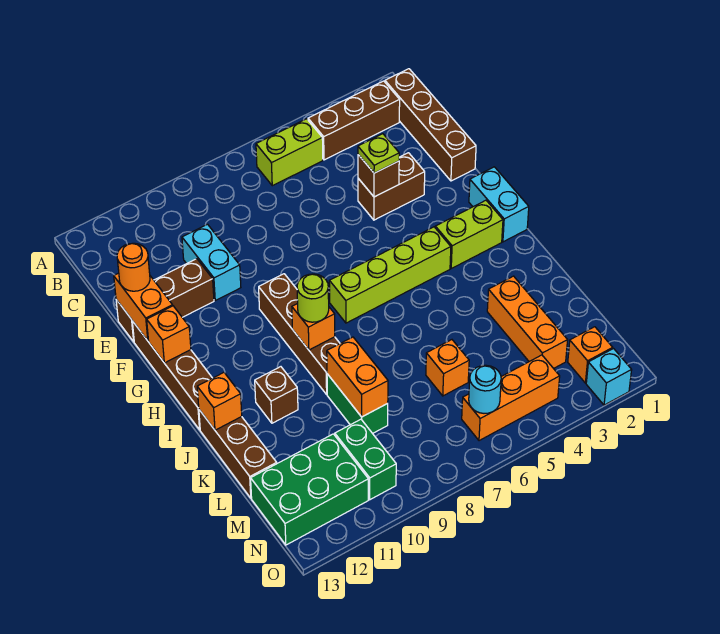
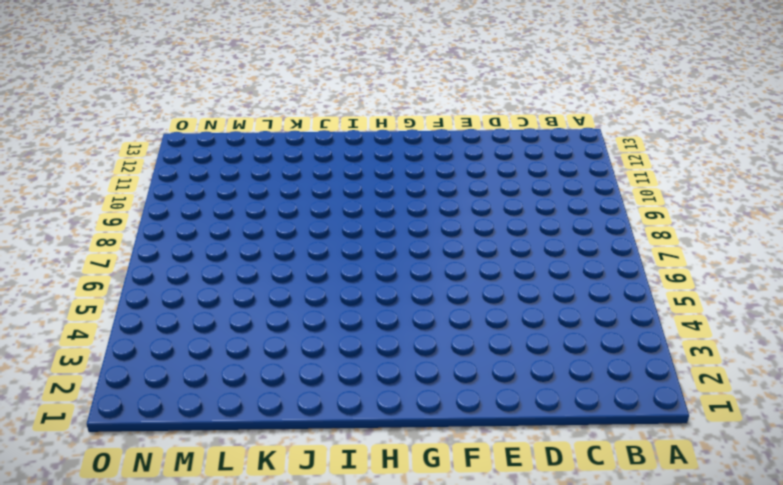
none -> brown 1x4 brick [385,69,476,181]
none -> brown 1x3 brick [308,81,400,160]
none -> lime 1x2 brick [256,119,323,186]
none -> cyan 1x2 brick [182,224,241,300]

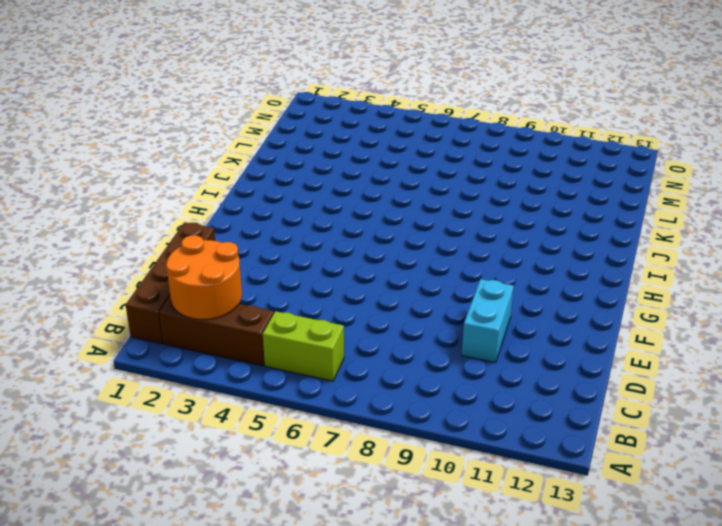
orange 2x2 round brick [166,235,242,319] -> none
none -> brown 1x2 brick [358,153,425,220]
none -> brown 1x3 brick [116,259,214,342]
none -> brown 1x4 brick [132,321,212,430]
none -> cyan 1x2 brick [469,167,529,242]

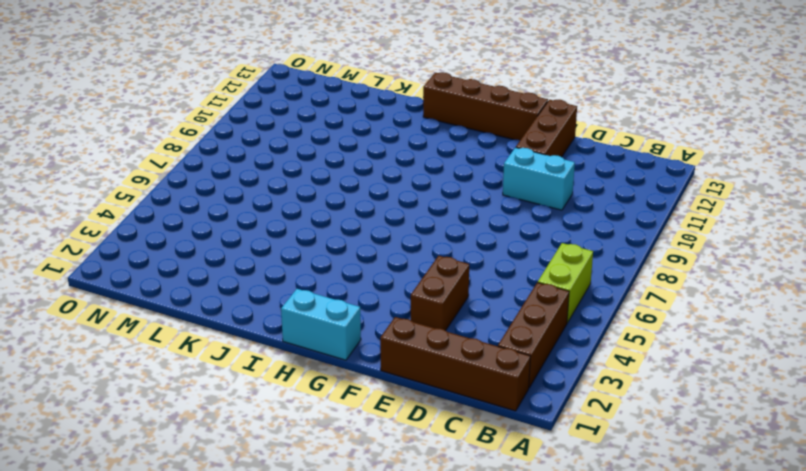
none -> brown 1x4 brick [259,274,340,394]
none -> lime 1x2 brick [435,200,503,268]
none -> lime 1x4 brick [329,227,451,323]
none -> brown 1x1 brick [255,367,298,423]

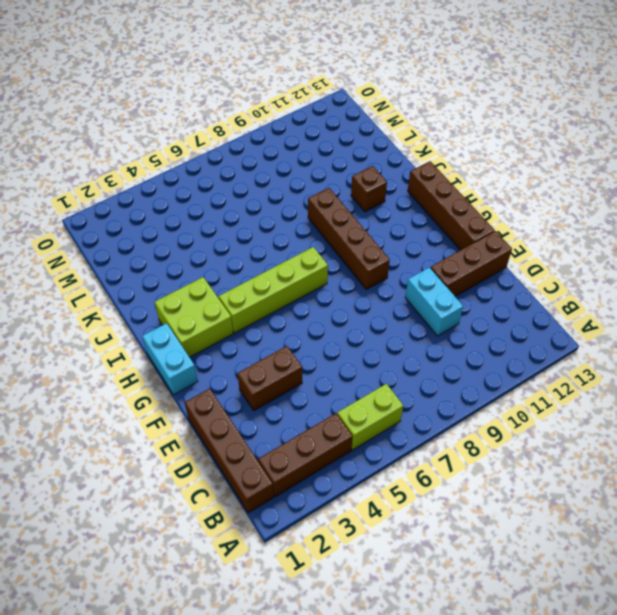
lime 2x2 brick [155,277,233,357] -> lime 1x2 brick [435,200,503,268]
none -> brown 1x3 brick [199,410,277,498]
none -> orange 1x3 brick [487,276,568,368]
none -> green 1x2 brick [327,374,388,433]
none -> orange 1x1 brick [426,340,469,396]

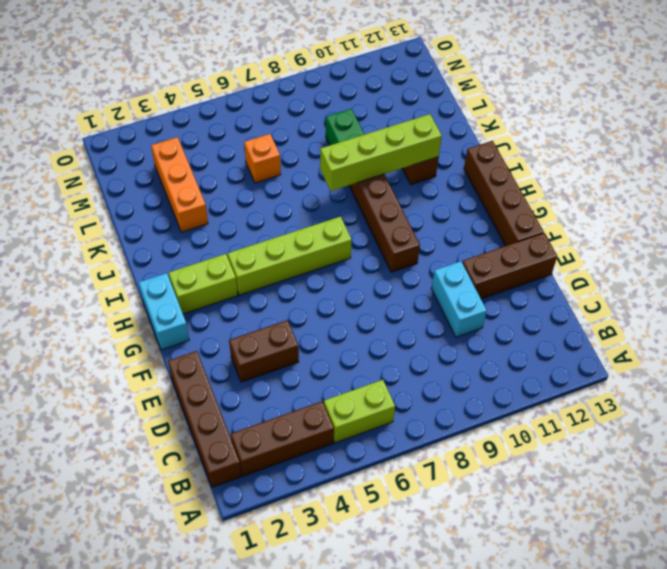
lime 1x4 brick [320,114,442,191] -> none
none -> brown 1x3 brick [199,410,277,498]
none -> green 1x2 brick [335,419,396,500]
none -> green 2x3 brick [251,434,368,545]
none -> orange 1x1 brick [568,327,613,383]

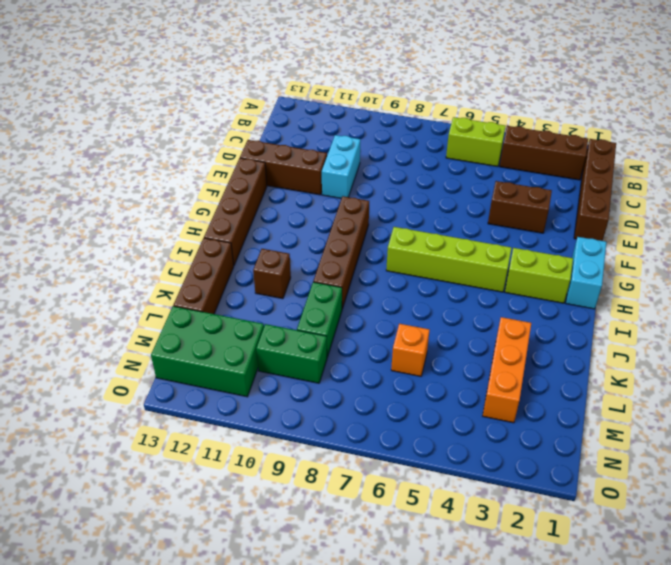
green 1x2 brick [256,324,327,383] -> green 1x2 brick turned to [335,419,396,500]
none -> orange 1x1 brick [568,327,613,383]
none -> orange 1x3 brick [462,355,560,441]
none -> cyan 1x1 brick [586,349,632,405]
none -> brown 1x1 brick [358,155,399,197]

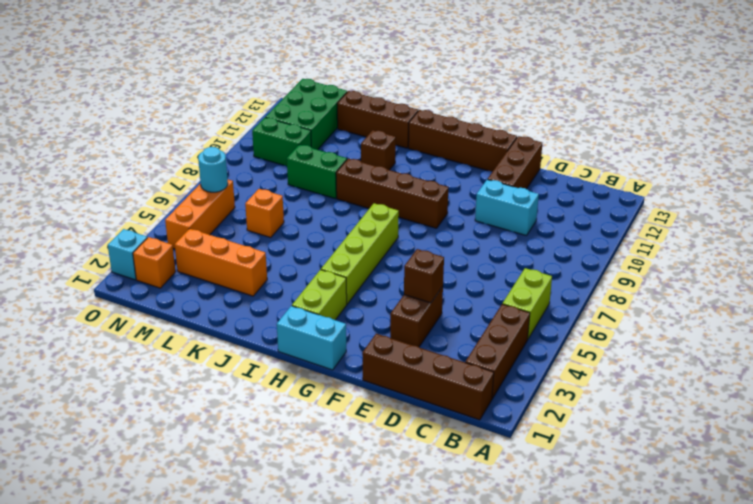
none -> orange 1x2 brick [114,273,173,341]
none -> orange 1x1 brick [147,306,191,363]
none -> orange 1x1 brick [292,303,335,350]
none -> orange 1x1 brick [197,373,242,430]

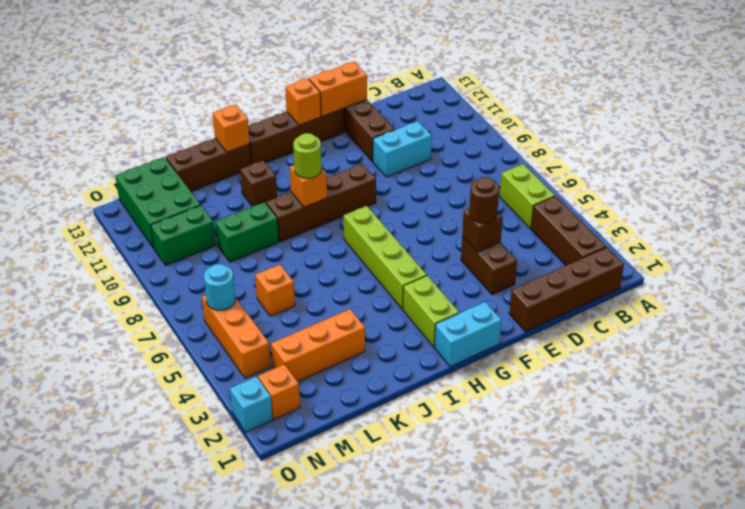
brown 1x1 round brick [469,177,499,223] -> lime 1x1 plate [358,134,399,173]
none -> orange 1x2 brick [327,337,388,417]
none -> orange 1x1 round brick [117,243,150,291]

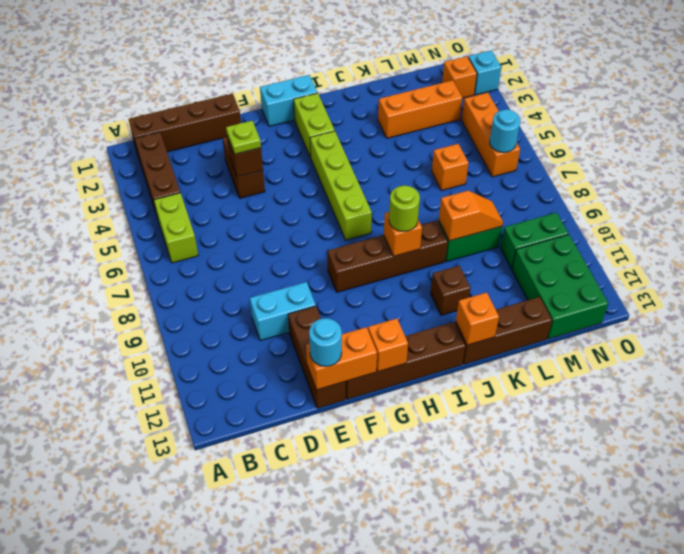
cyan 1x1 round brick [309,318,342,366] -> orange 1x1 round brick [117,243,150,291]
orange 1x2 slope [439,191,503,241] -> orange 1x2 brick [327,337,388,417]

